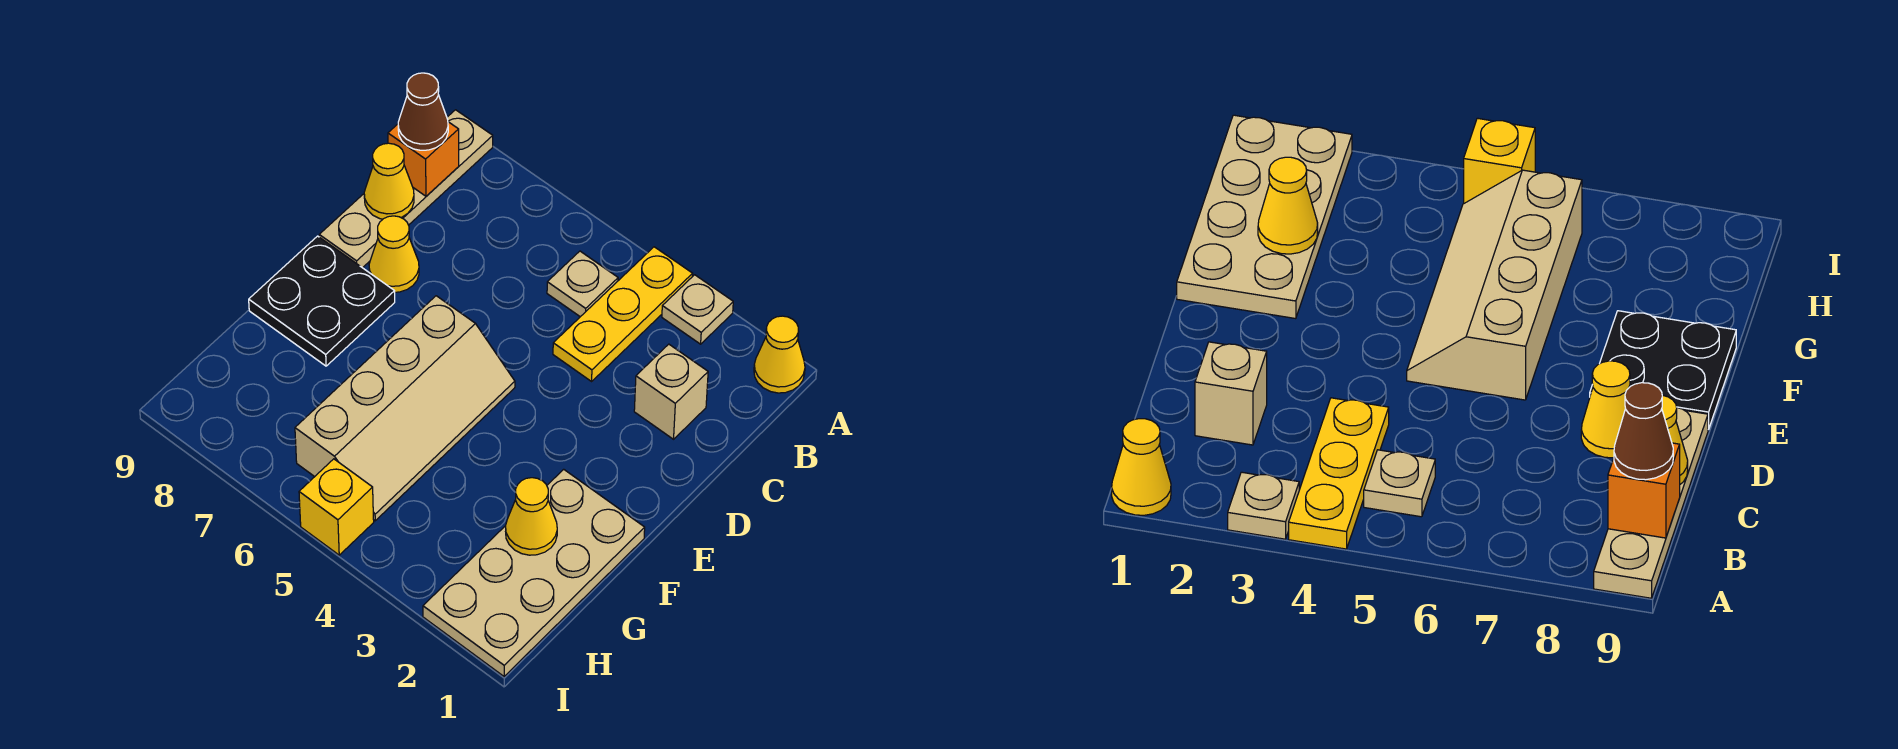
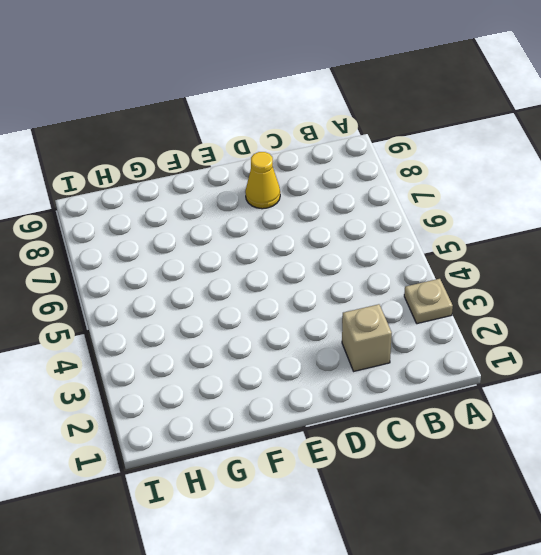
none -> yellow 1x1 cone [754,316,805,393]
none -> yellow 1x3 plate [553,247,693,381]
none -> tan 1x4 plate [319,110,493,268]

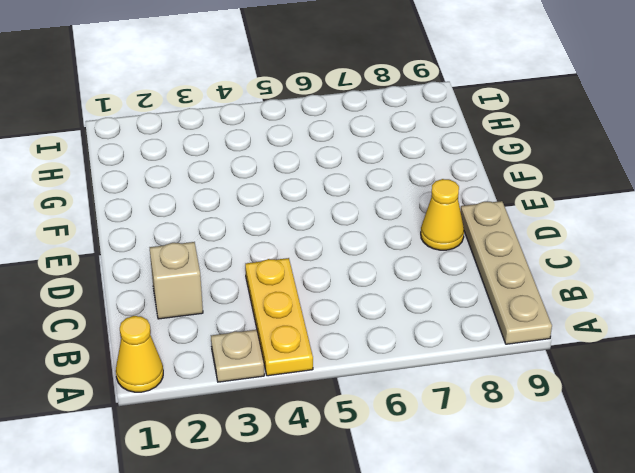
none -> tan 1x1 plate [547,251,618,317]
none -> tan 2x4 slope [295,296,515,521]
none -> black 2x2 plate [249,236,395,366]

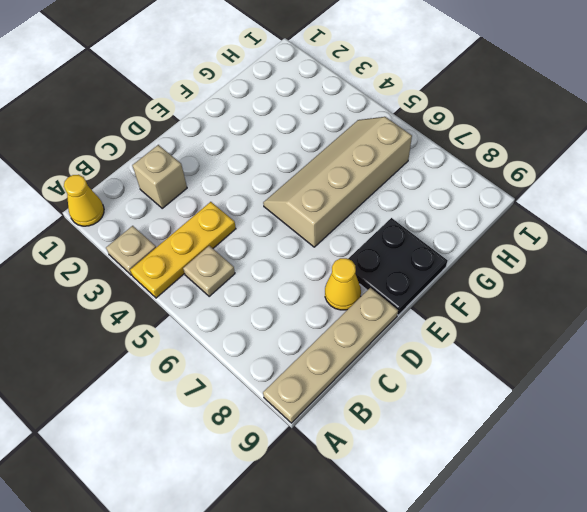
none -> tan 2x4 plate [423,469,645,676]
none -> yellow 1x1 brick [299,459,374,555]
none -> orange 1x1 brick [388,122,459,196]

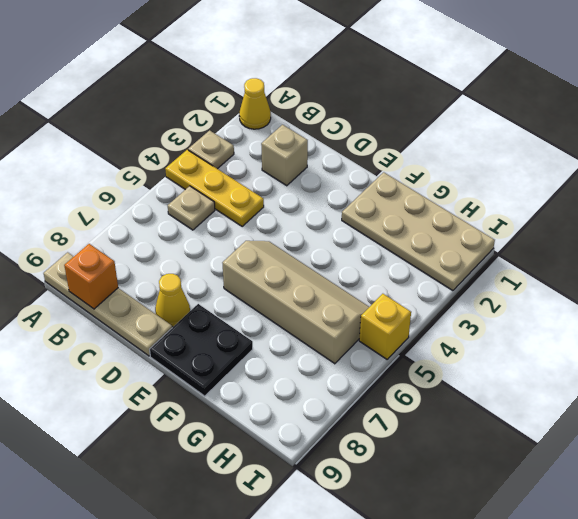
none -> yellow 1x1 cone [364,143,414,219]
none -> yellow 1x1 cone [506,478,557,555]
none -> brown 1x1 cone [398,73,448,150]

